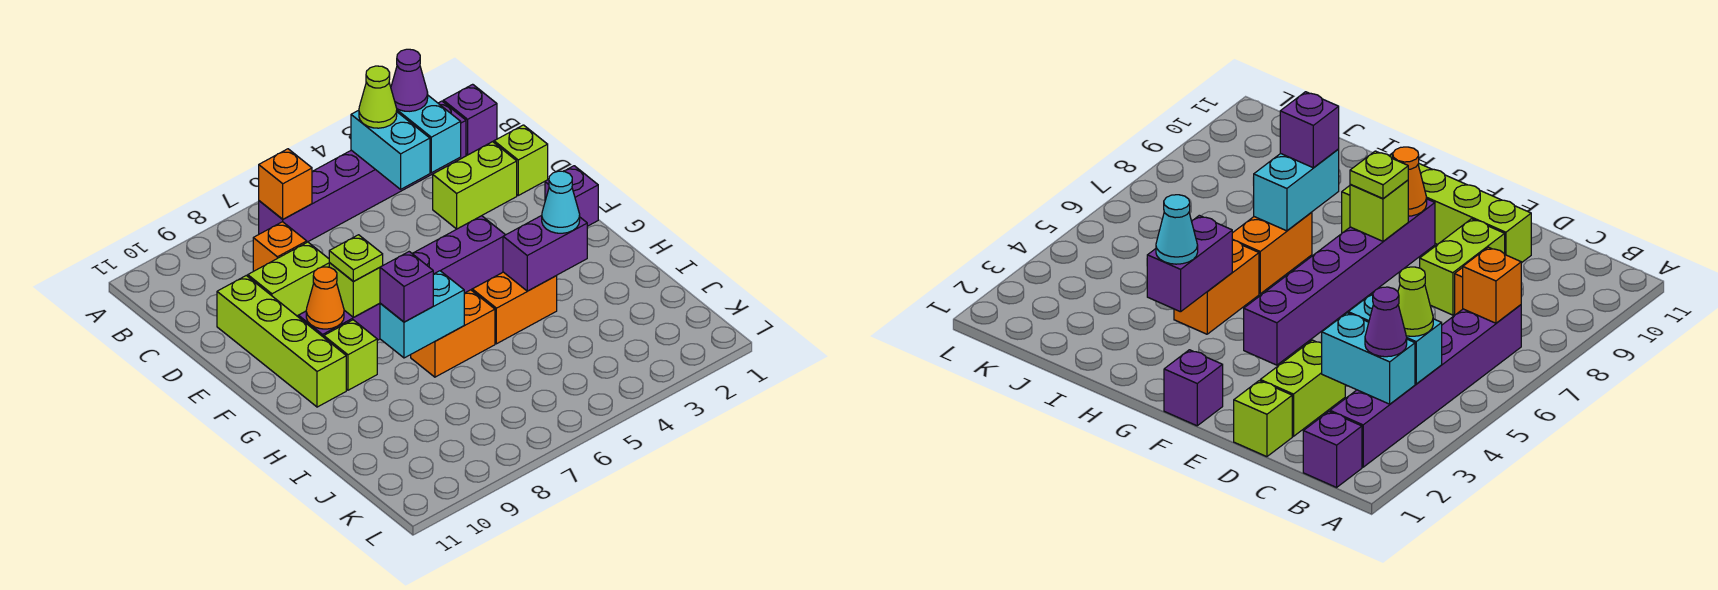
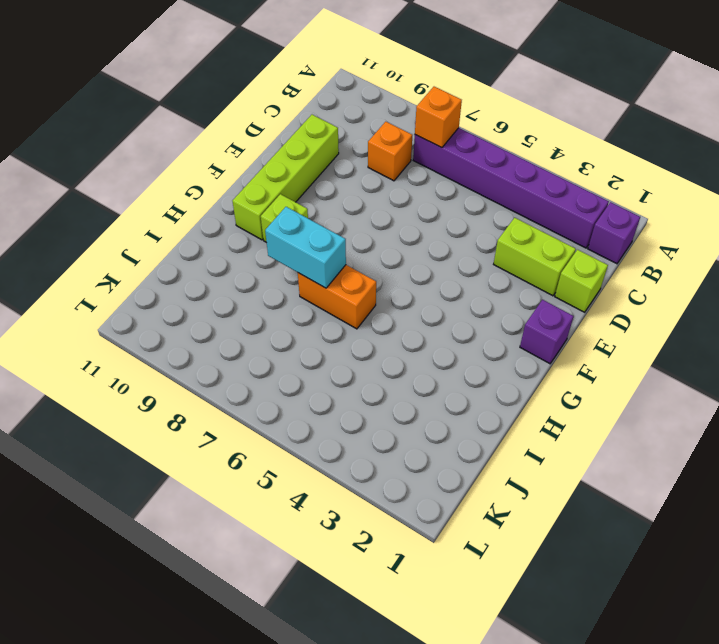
none -> lime 1x2 brick [248,242,329,316]
none -> purple 1x6 brick [298,216,505,340]
none -> orange 1x2 brick [472,272,557,344]

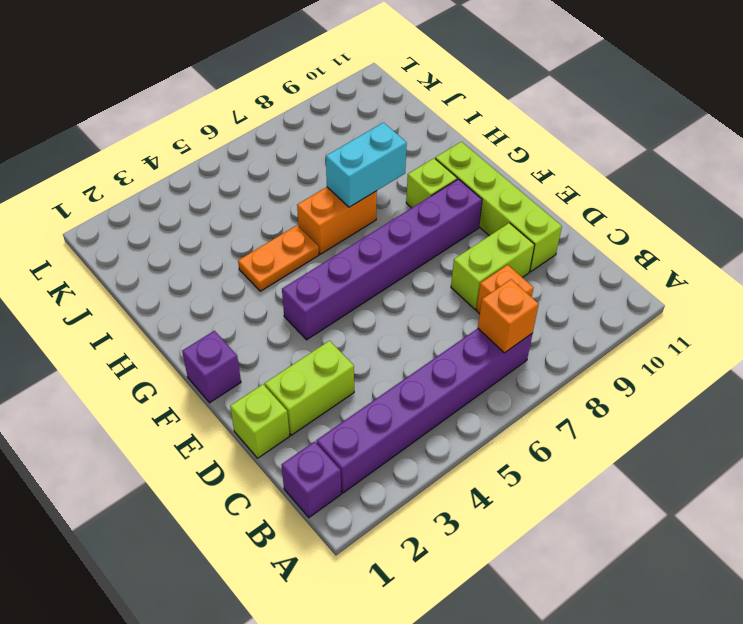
orange 1x2 plate [238,225,319,291] -> orange 1x2 brick [472,272,557,344]
none -> cyan 1x2 brick [397,96,461,173]
none -> cyan 1x2 brick [351,110,430,189]
none -> lime 1x1 brick [329,263,380,317]

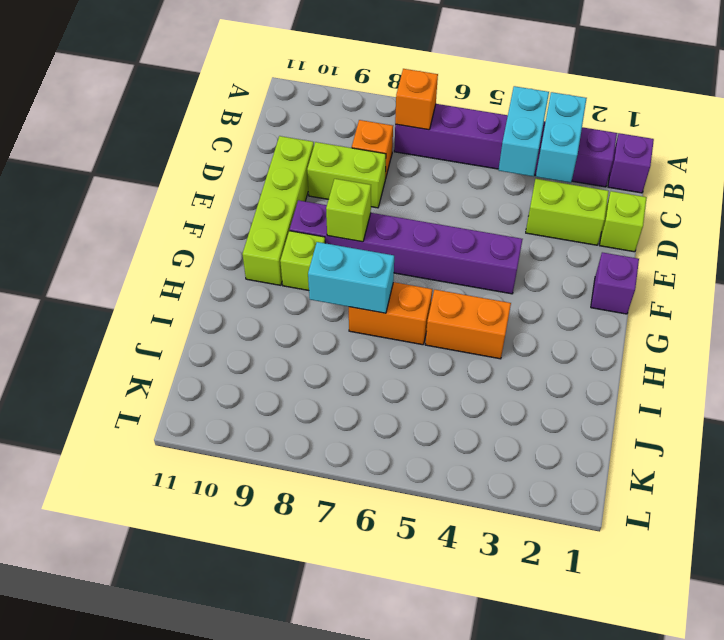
none -> orange 1x1 cone [306,267,344,329]
none -> purple 1x2 brick [503,215,587,291]
none -> purple 1x1 cone [391,49,428,111]

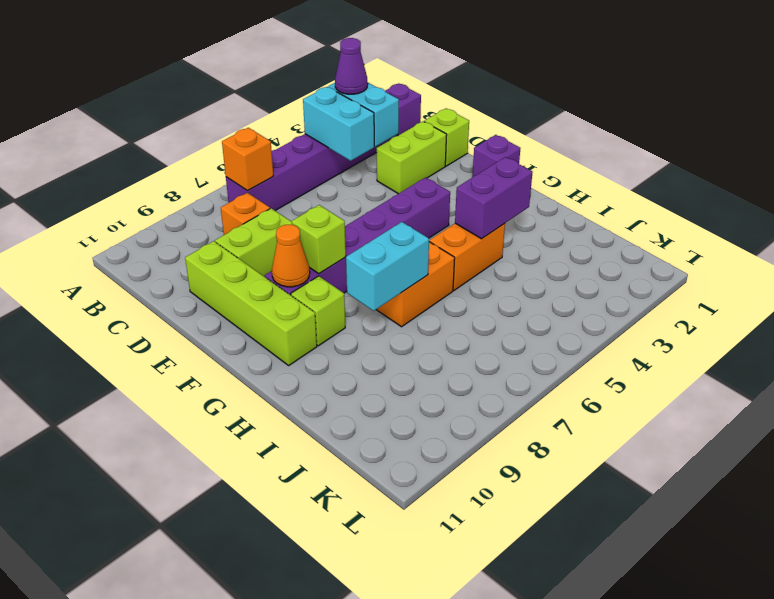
none -> lime 1x1 cone [359,66,397,128]
none -> lime 1x1 plate [329,235,383,282]
none -> cyan 1x1 cone [542,171,580,233]

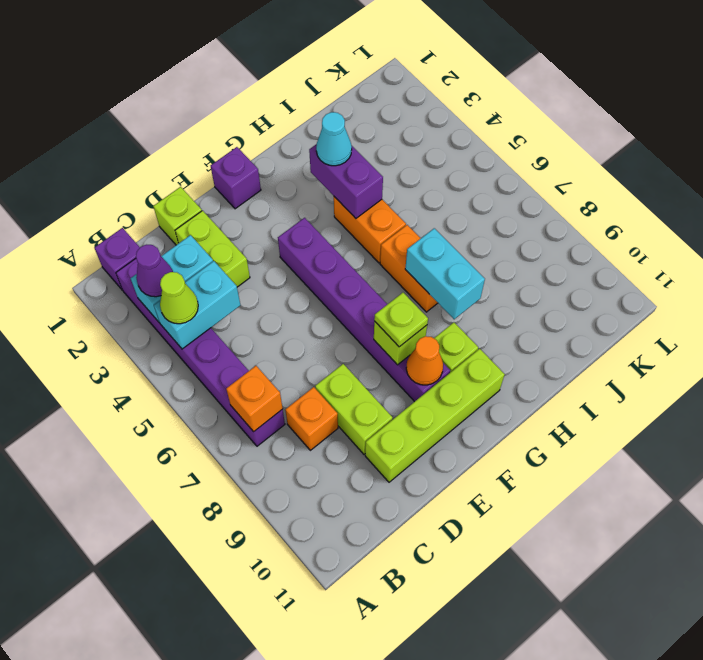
none -> purple 1x1 brick [380,252,433,322]

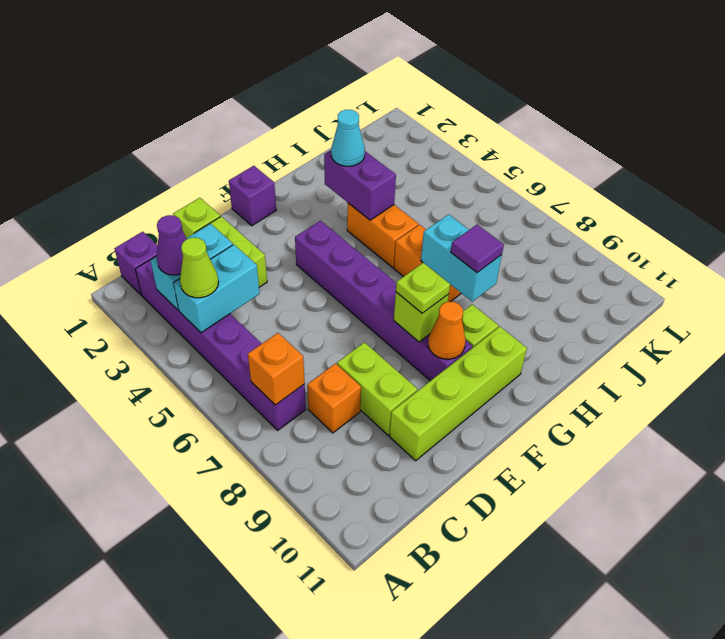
purple 1x1 tile [451,225,504,272] -> purple 1x1 brick [380,252,433,322]

